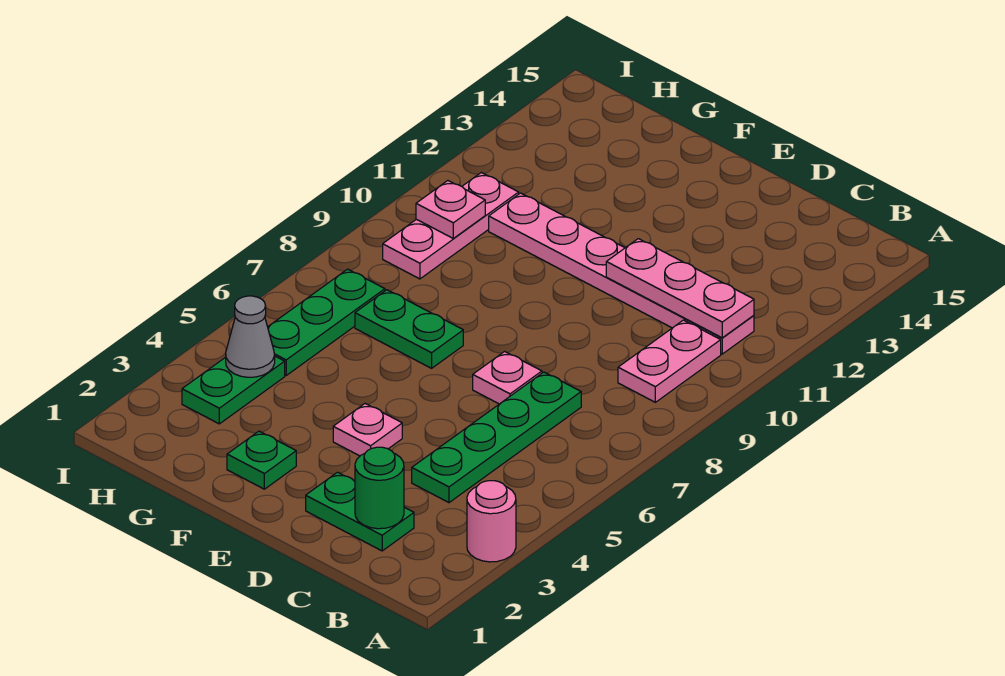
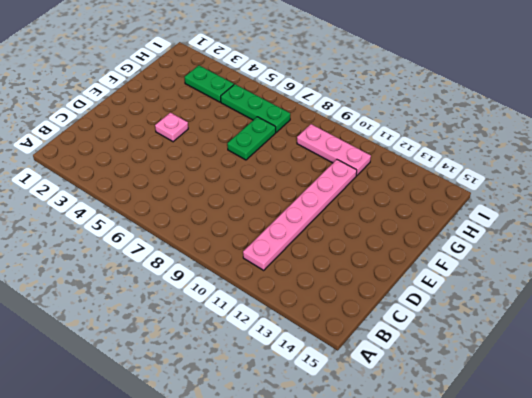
none -> pink 1x1 round brick [467,481,516,562]
none -> pink 1x2 plate [618,320,721,402]
none -> green 1x2 plate [306,472,414,551]

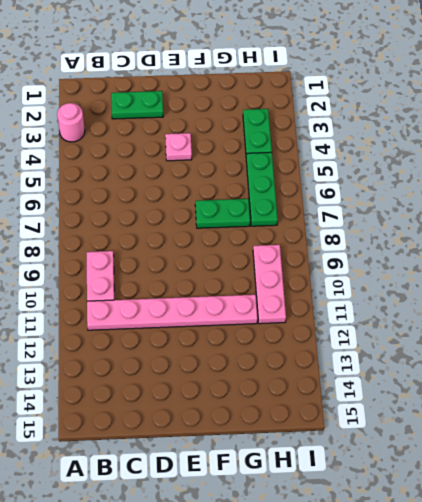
none -> green 1x4 plate [412,372,581,503]
none -> pink 1x1 plate [473,352,542,404]
none -> green 1x1 plate [227,431,296,489]

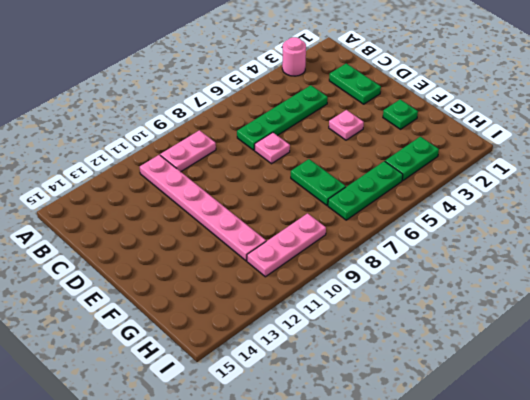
none -> pink 1x3 plate [606,239,754,338]
none -> green 1x1 round brick [355,447,404,529]
none -> grey 1x1 cone [226,296,275,377]

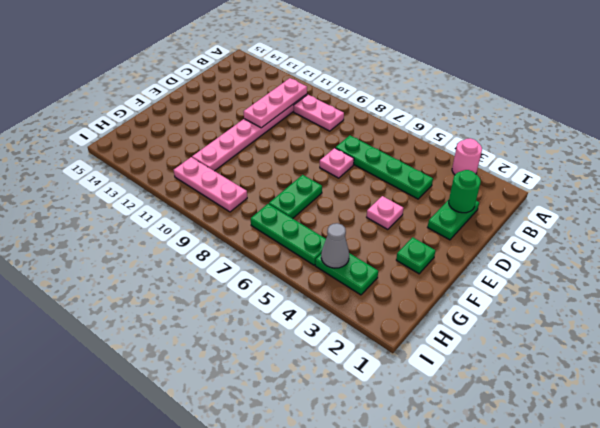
none -> pink 1x1 plate [416,181,485,238]

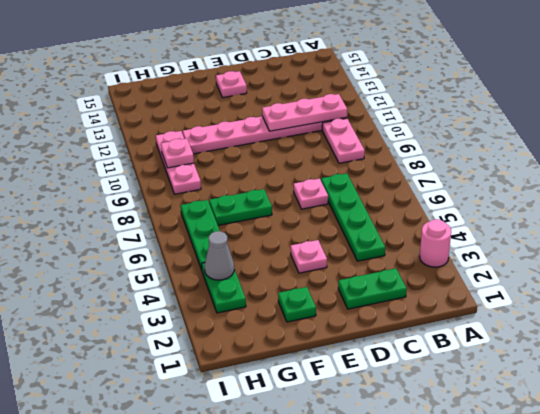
pink 1x1 plate [216,71,247,98] -> none
none -> green 1x1 round brick [355,447,404,529]

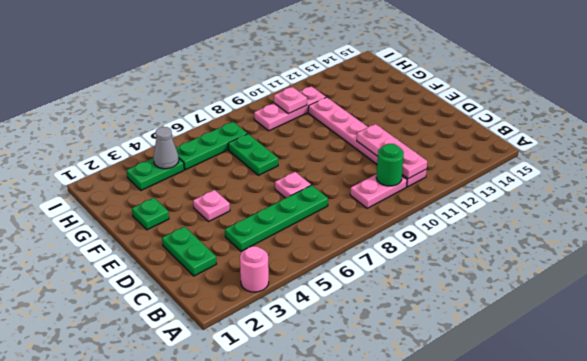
green 1x1 round brick [376,144,404,186] -> green 1x1 round brick moved to [355,447,404,529]

